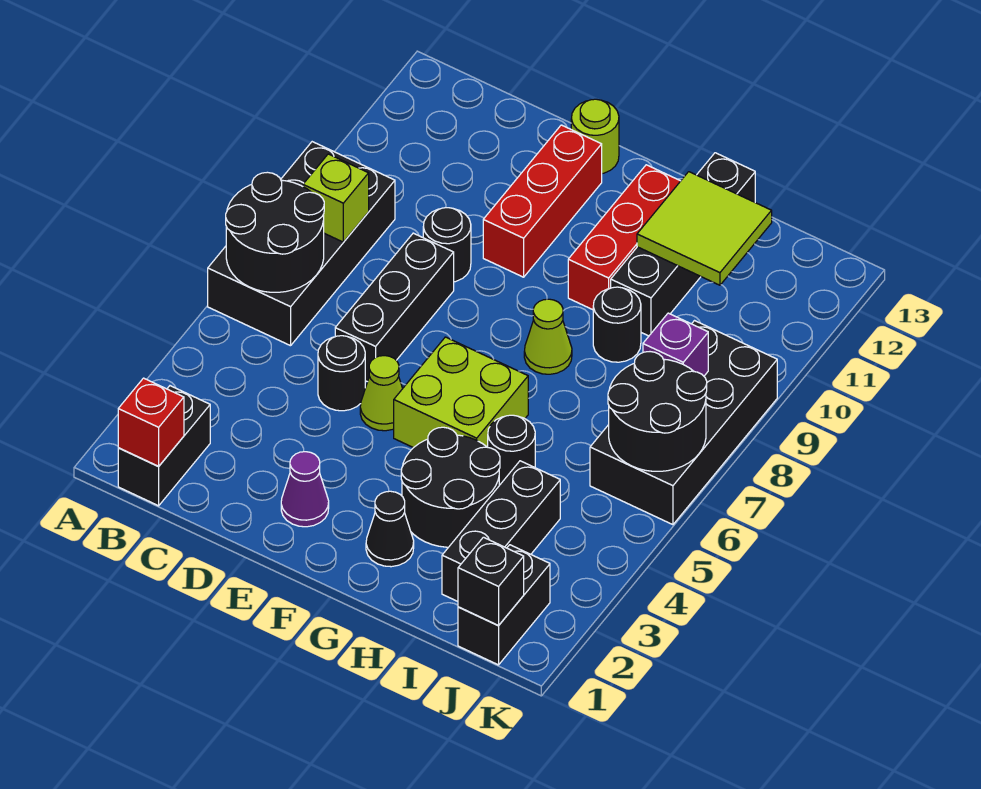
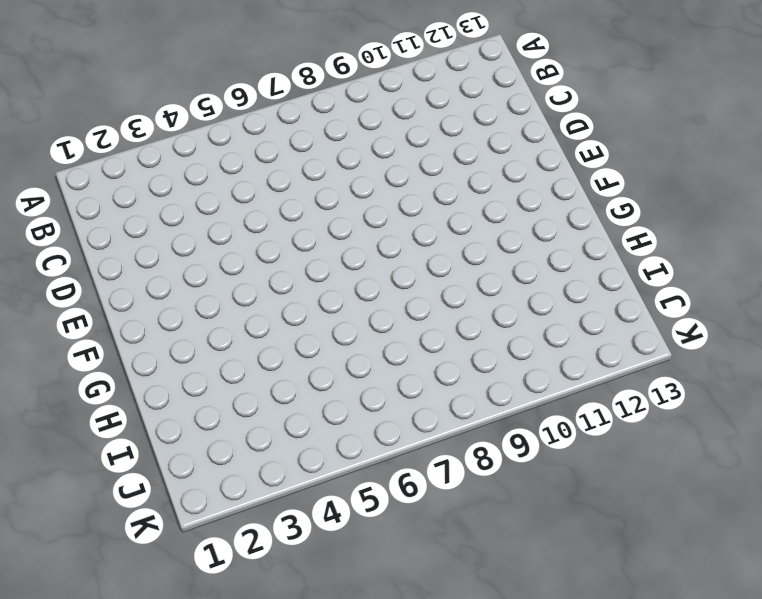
none -> black 2x4 brick [208,142,395,346]
none -> black 1x2 brick [118,386,210,506]
none -> black 1x1 round brick [318,336,365,411]

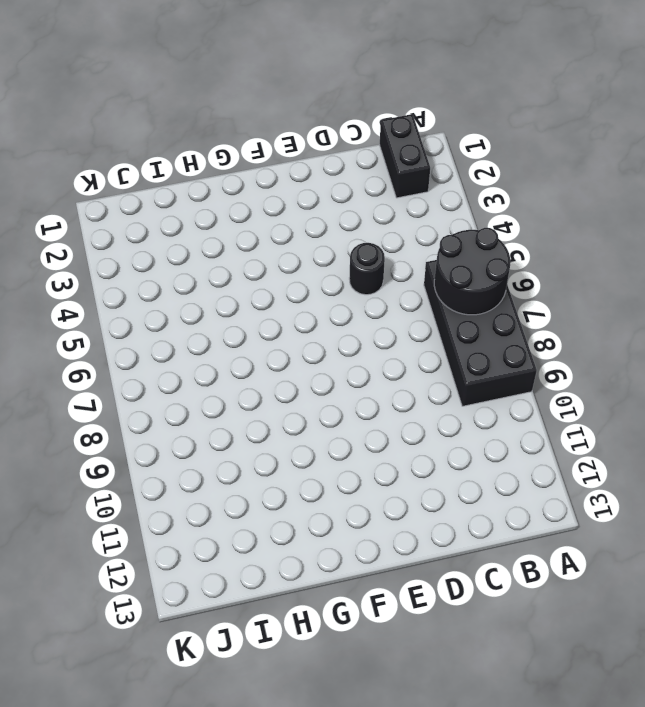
none -> black 1x3 brick [335,233,454,382]
none -> black 1x1 round brick [423,208,471,282]
none -> purple 1x1 cone [281,452,329,527]

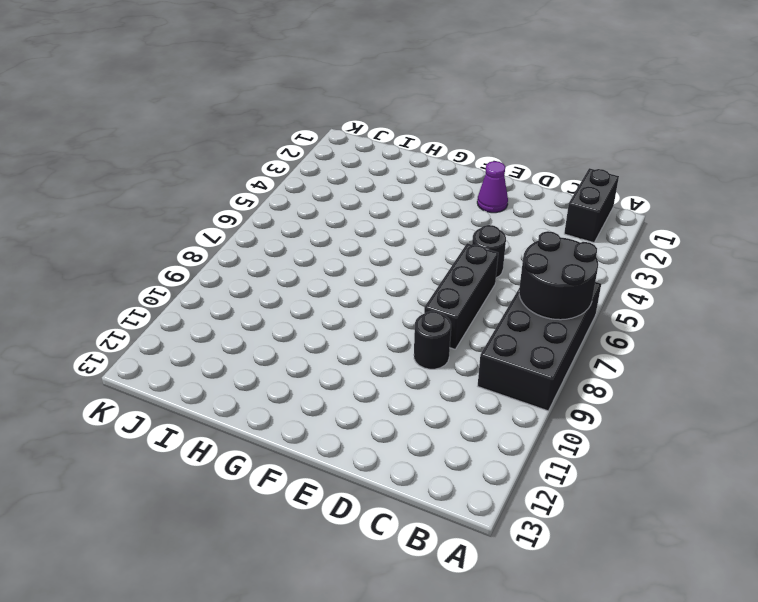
none -> lime 1x1 cone [360,356,403,431]
none -> red 1x3 brick [483,125,602,277]
none -> lime 1x1 round brick [571,99,619,174]

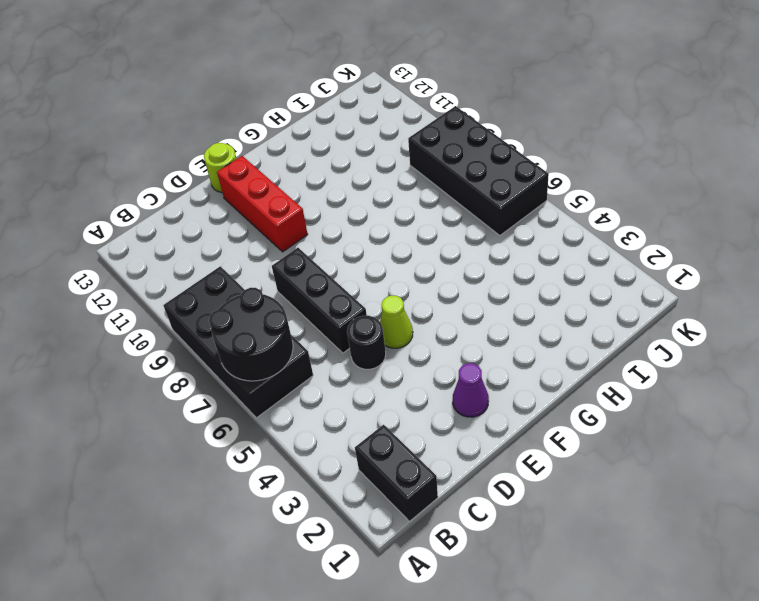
none -> black 1x1 round brick [423,208,471,282]
none -> lime 2x2 brick [394,337,528,448]
none -> black 1x1 cone [366,491,414,567]

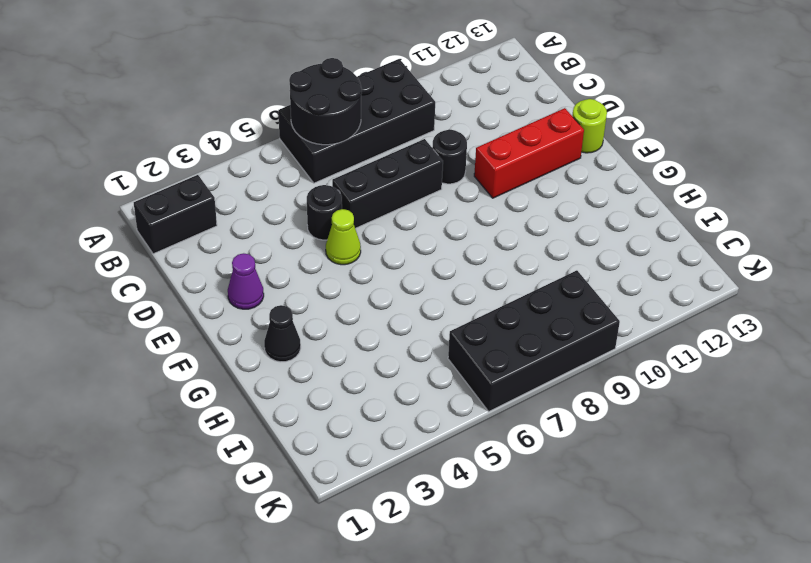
none -> lime 2x2 brick [394,337,528,448]
none -> black 2x2 round brick [401,427,500,547]
none -> lime 1x1 cone [524,299,572,374]

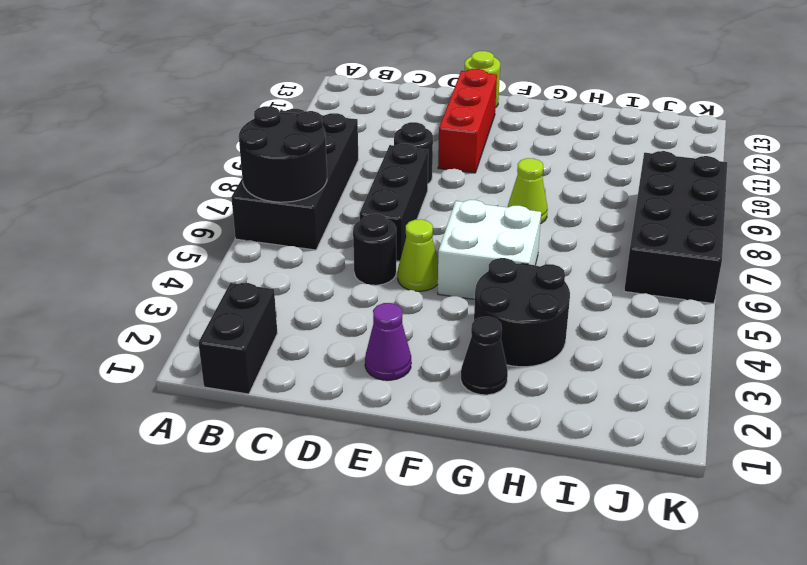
white 2x2 brick [438,200,541,299] -> lime 2x2 brick [394,337,528,448]
none -> red 1x3 brick [568,165,680,310]
none -> black 1x1 round brick [488,415,535,485]
none -> black 1x1 round brick [593,287,641,362]

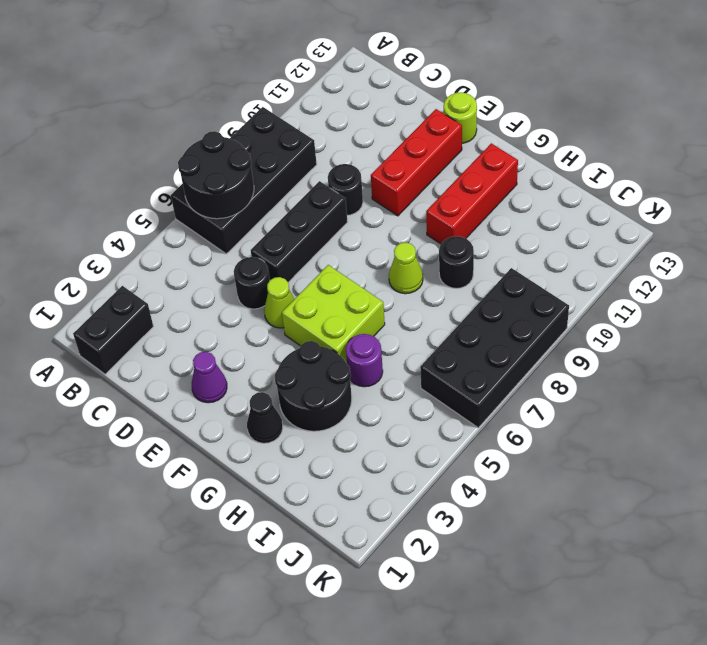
purple 1x1 round brick [346,334,383,387] -> black 1x1 round brick [488,415,535,485]
none -> black 1x4 brick [611,153,755,336]
none -> black 1x3 brick [442,461,560,601]
none -> black 1x2 brick [458,545,550,665]

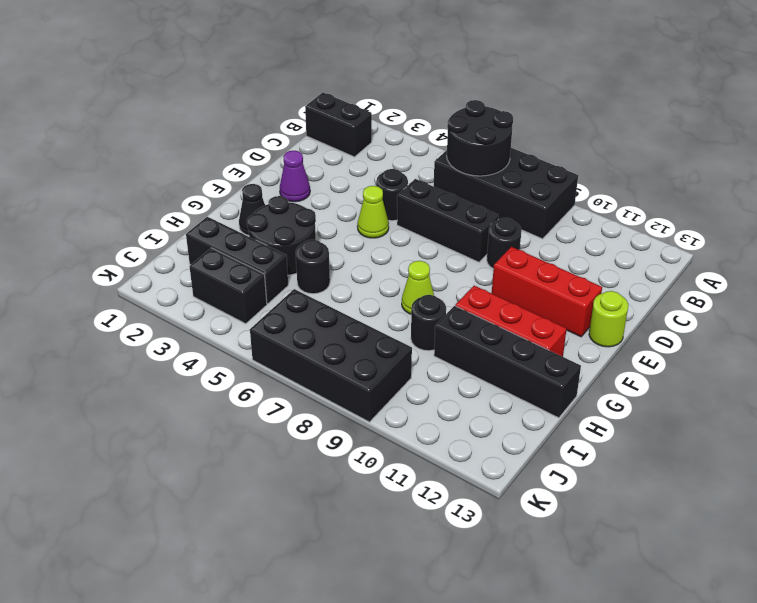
black 1x2 brick [189,248,267,324] -> black 1x2 brick moved to [458,545,550,665]
none -> lime 2x2 brick [394,337,528,448]
none -> red 1x1 brick [118,378,184,466]
none -> lime 1x1 brick [303,154,369,242]

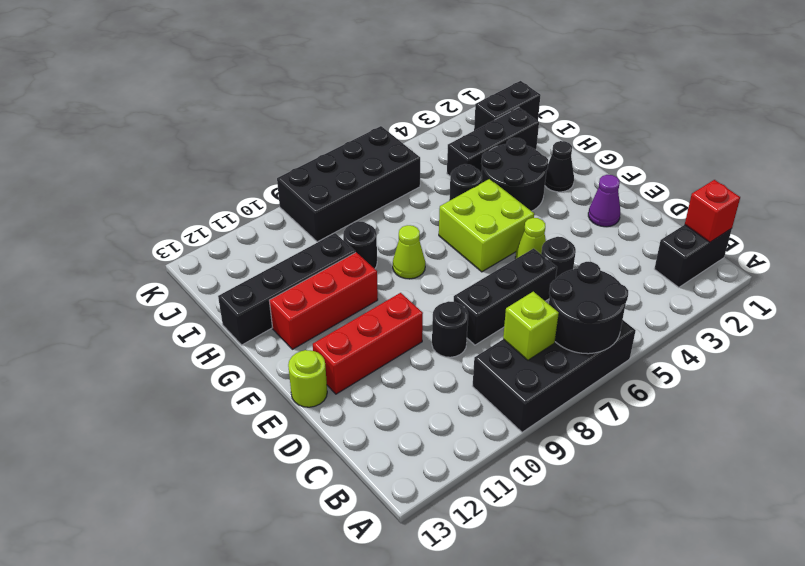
none -> lime 2x2 tile [637,172,772,285]
none -> black 1x1 brick [458,537,524,626]
none -> black 2x2 round brick [608,352,707,471]

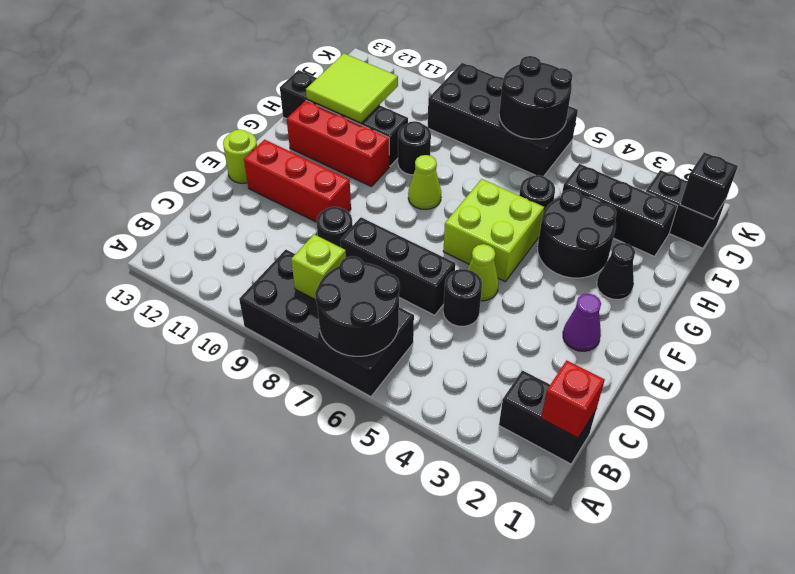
none -> purple 1x1 brick [643,313,708,376]

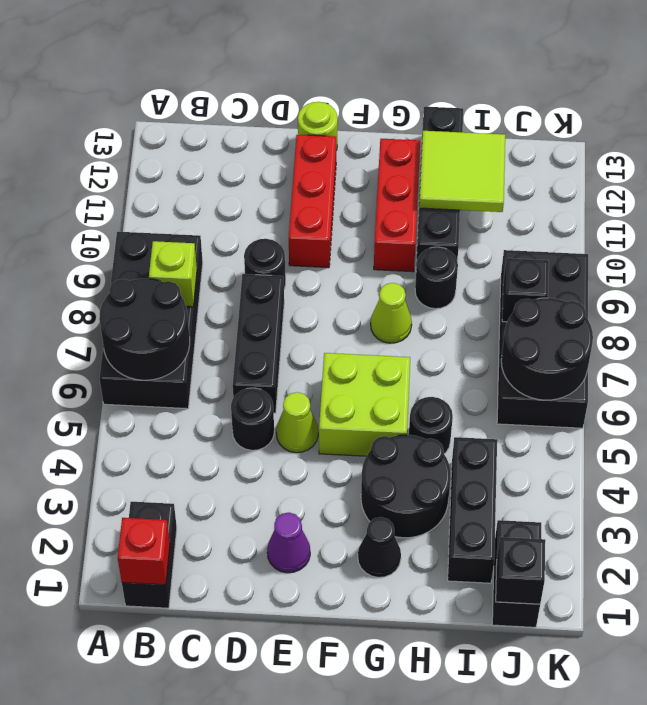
black 1x1 brick [502,258,549,322] -> purple 1x1 brick [643,313,708,376]

